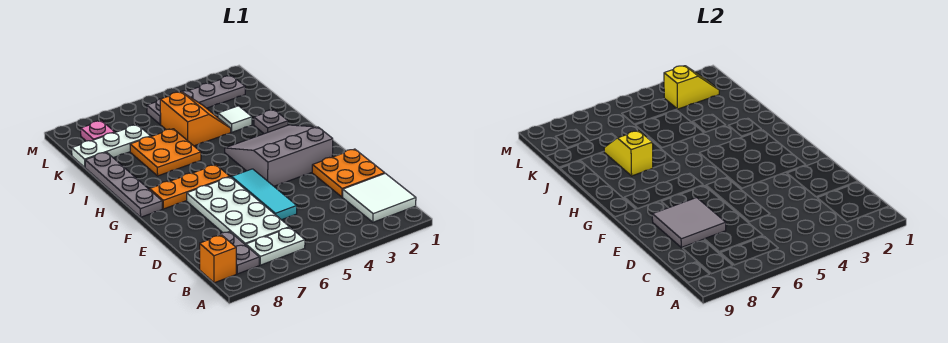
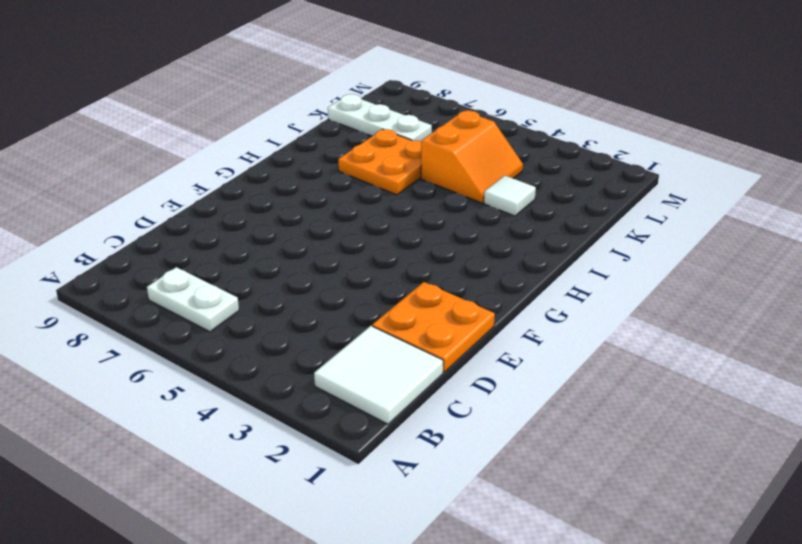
none -> grey 1x2 plate [208,232,259,274]
none -> orange 1x1 brick [200,235,236,283]
none -> white 2x4 plate [187,177,290,245]

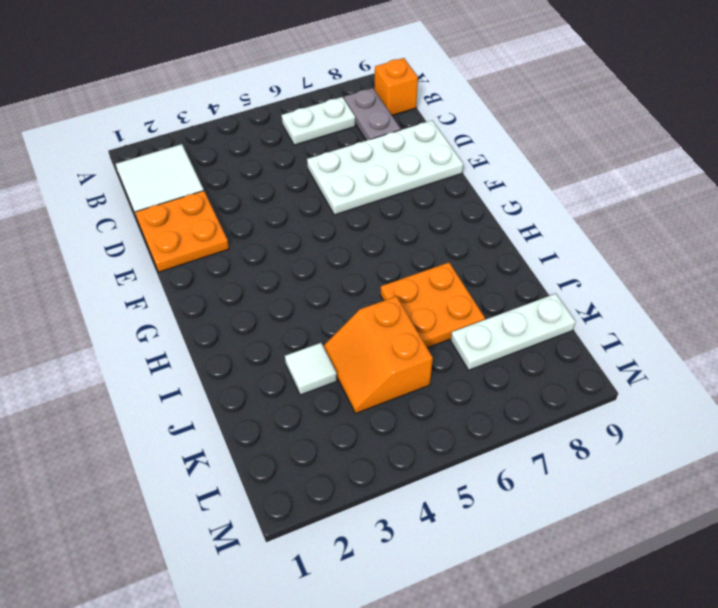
white 2x4 plate [307,120,463,215] -> white 2x4 plate turned to [187,177,290,245]
none -> cyan 1x3 tile [232,169,297,220]
none -> grey 3x3 slope [225,125,333,186]
none -> orange 1x3 plate [150,165,230,209]

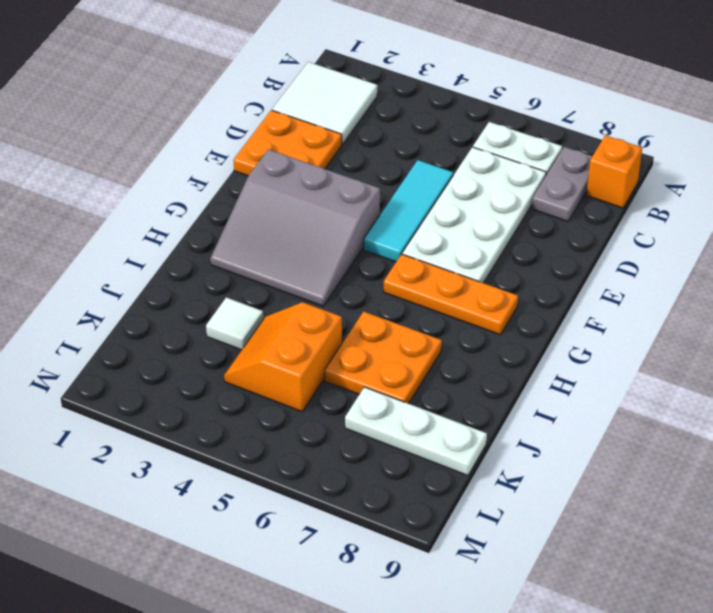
none -> grey 1x4 plate [85,152,162,217]
none -> grey 1x1 plate [254,110,288,134]
none -> grey 1x4 plate [147,76,245,124]

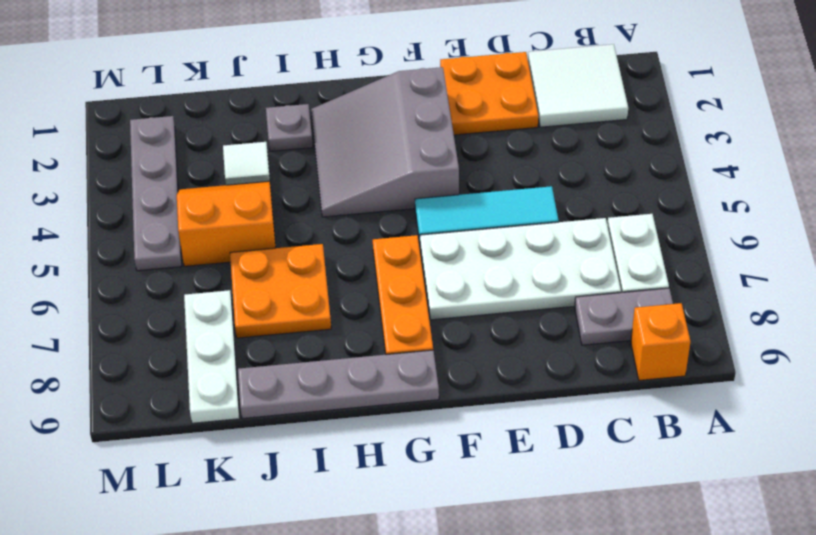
none -> pink 1x1 plate [81,121,115,141]
none -> grey 2x2 tile [652,198,726,247]
none -> yellow 1x2 slope [604,131,653,176]

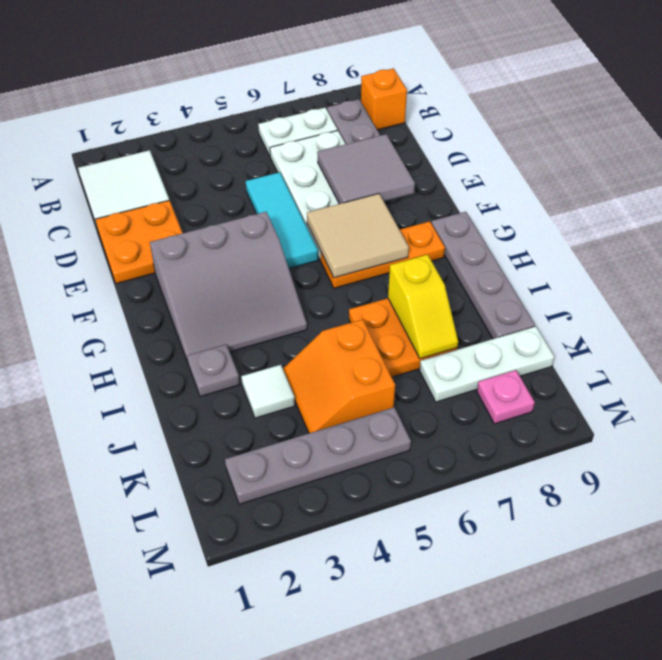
tan 2x2 tile [307,194,409,278] -> none
none -> yellow 1x2 slope [664,66,719,109]

